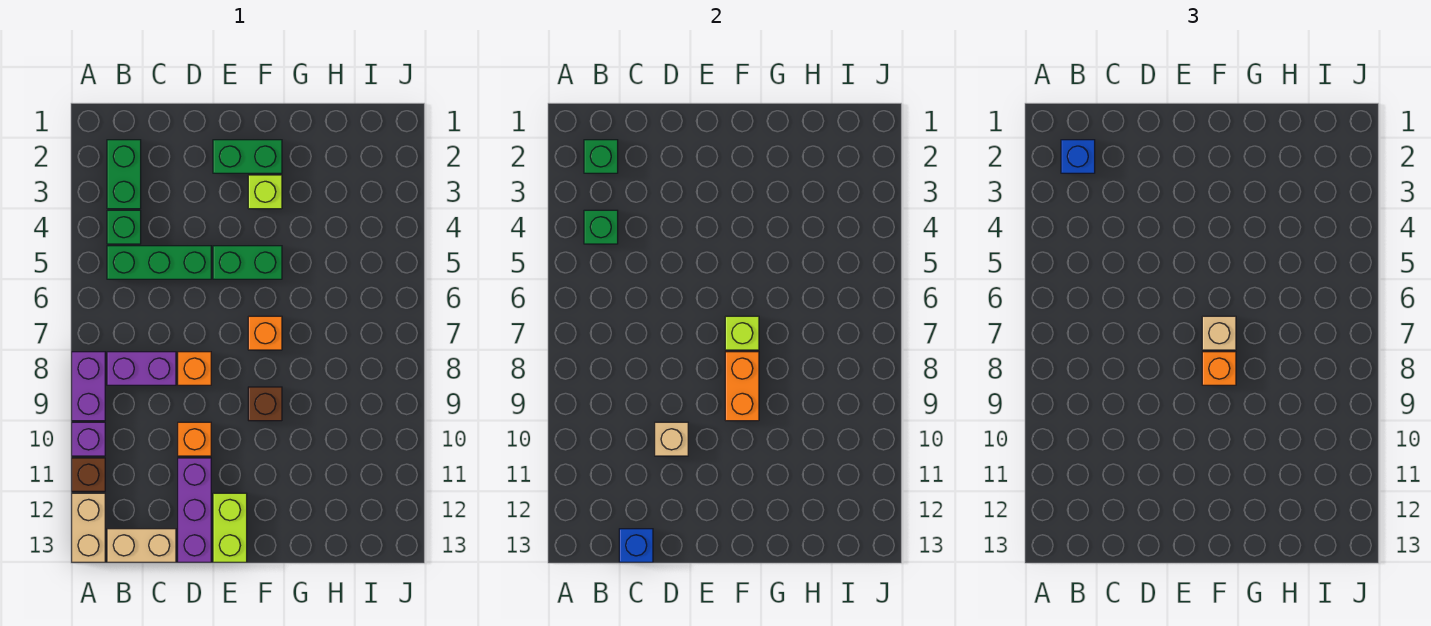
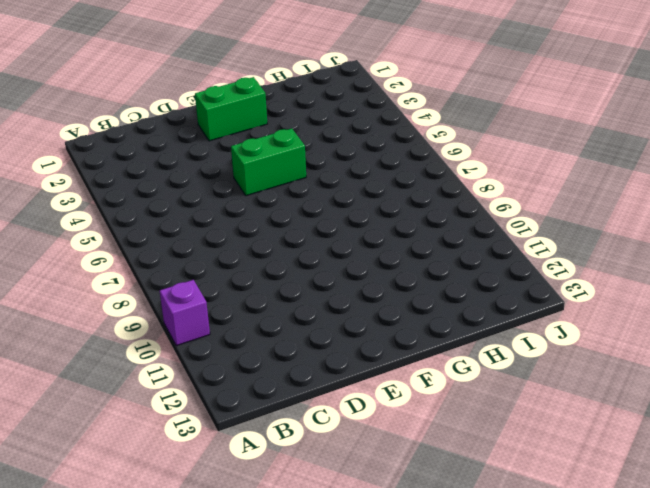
none -> purple 1x2 brick [72,352,105,421]
none -> brown 1x1 brick [72,458,105,491]
none -> tan 1x2 brick [72,493,105,562]

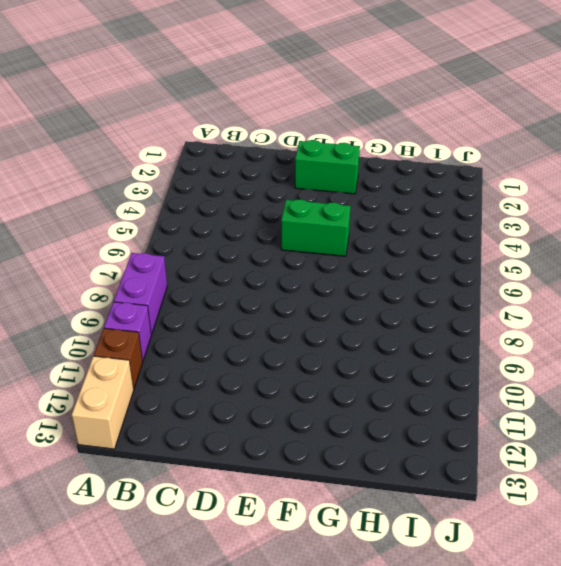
none -> green 1x2 brick [107,140,141,209]
none -> green 1x1 brick [107,210,141,244]
none -> green 1x3 brick [107,246,211,279]

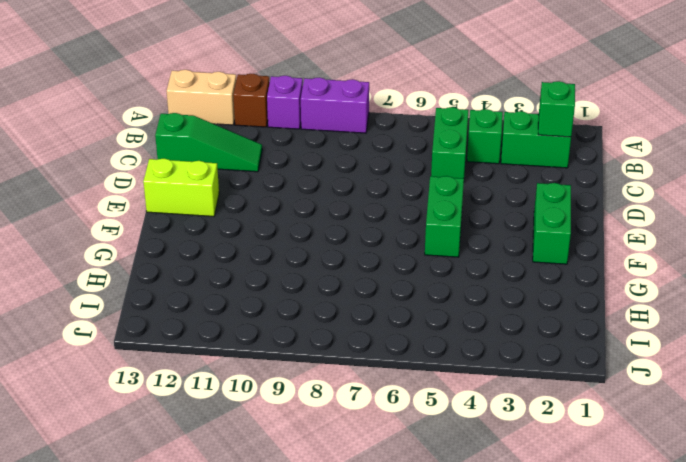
green 1x2 brick [431,107,469,178] -> green 1x3 brick [107,246,211,279]
green 1x3 slope [155,113,262,172] -> tan 1x2 brick [107,529,176,562]
none -> purple 1x2 brick [107,352,176,385]
none -> orange 1x1 brick [178,352,211,385]
none -> orange 1x1 brick [178,422,211,456]

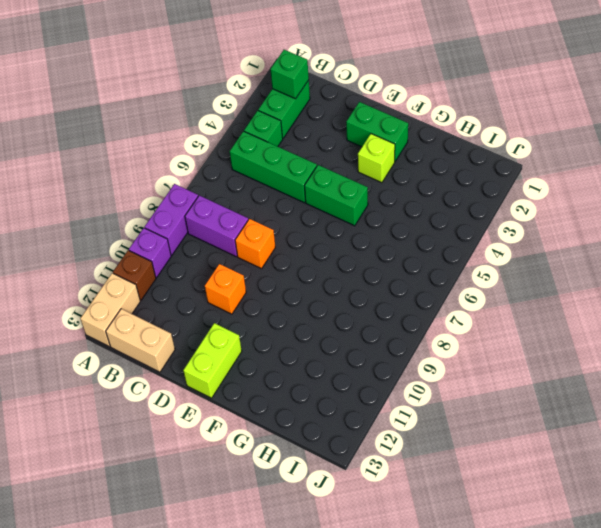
none -> purple 1x3 brick [178,458,211,562]
none -> orange 1x1 brick [248,316,282,350]
none -> brown 1x1 brick [248,387,282,421]

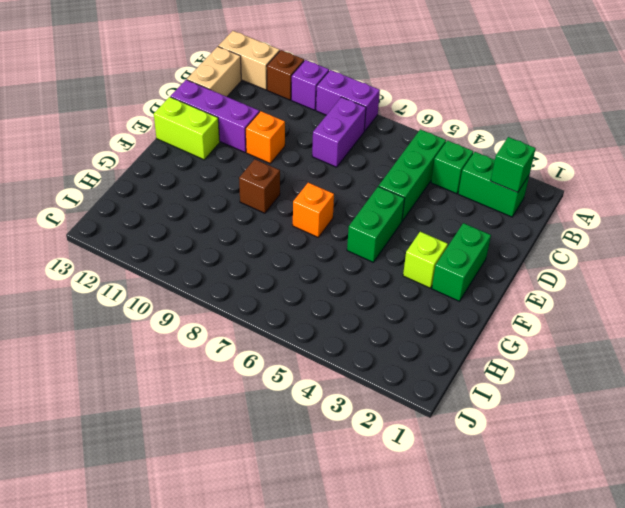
none -> orange 1x1 brick [178,352,211,385]
none -> green 1x1 brick [584,210,618,244]
none -> blue 1x1 brick [619,529,653,562]

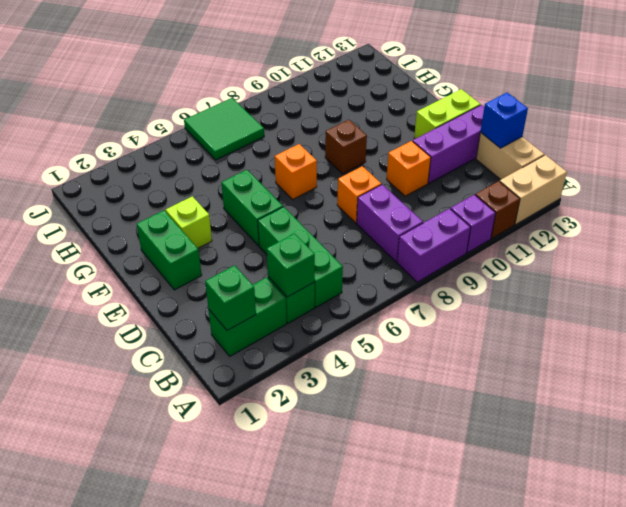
green 2x2 tile [184,98,264,160] -> none
none -> tan 1x1 brick [655,422,688,456]
none -> lime 1x1 brick [725,316,759,350]
none -> orange 1x2 brick [725,352,759,421]

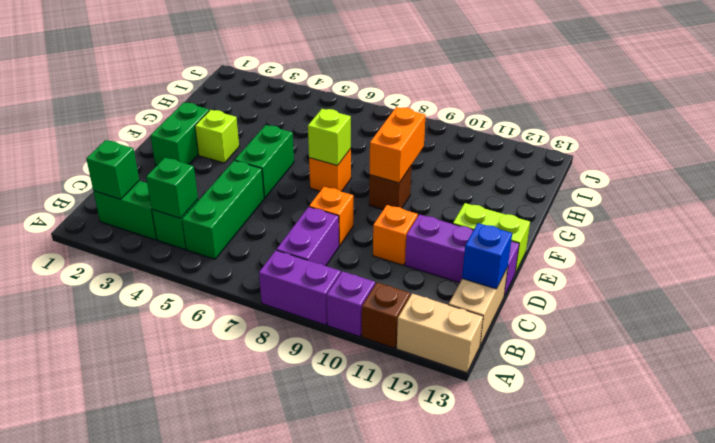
orange 1x2 brick [370,107,426,183] -> orange 1x2 brick turned to [725,352,759,421]
none -> tan 1x1 brick [655,422,688,456]
none -> blue 1x1 brick [1061,140,1095,173]
none -> tan 1x1 brick [1202,316,1236,350]

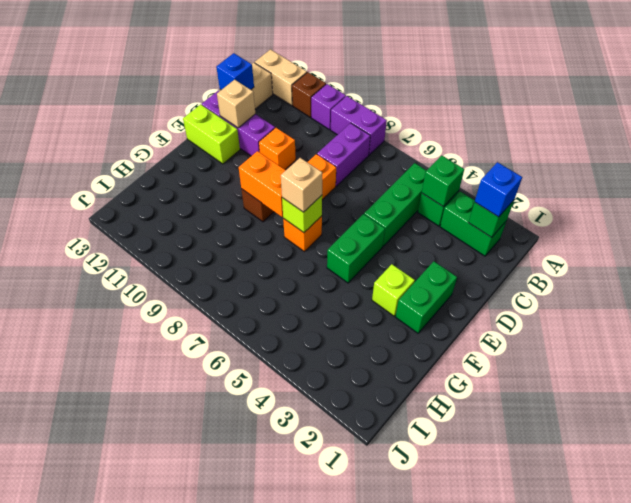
tan 1x1 brick [217,80,255,128] -> tan 1x1 brick moved to [655,422,688,456]
none -> orange 1x1 brick [1202,352,1236,385]

